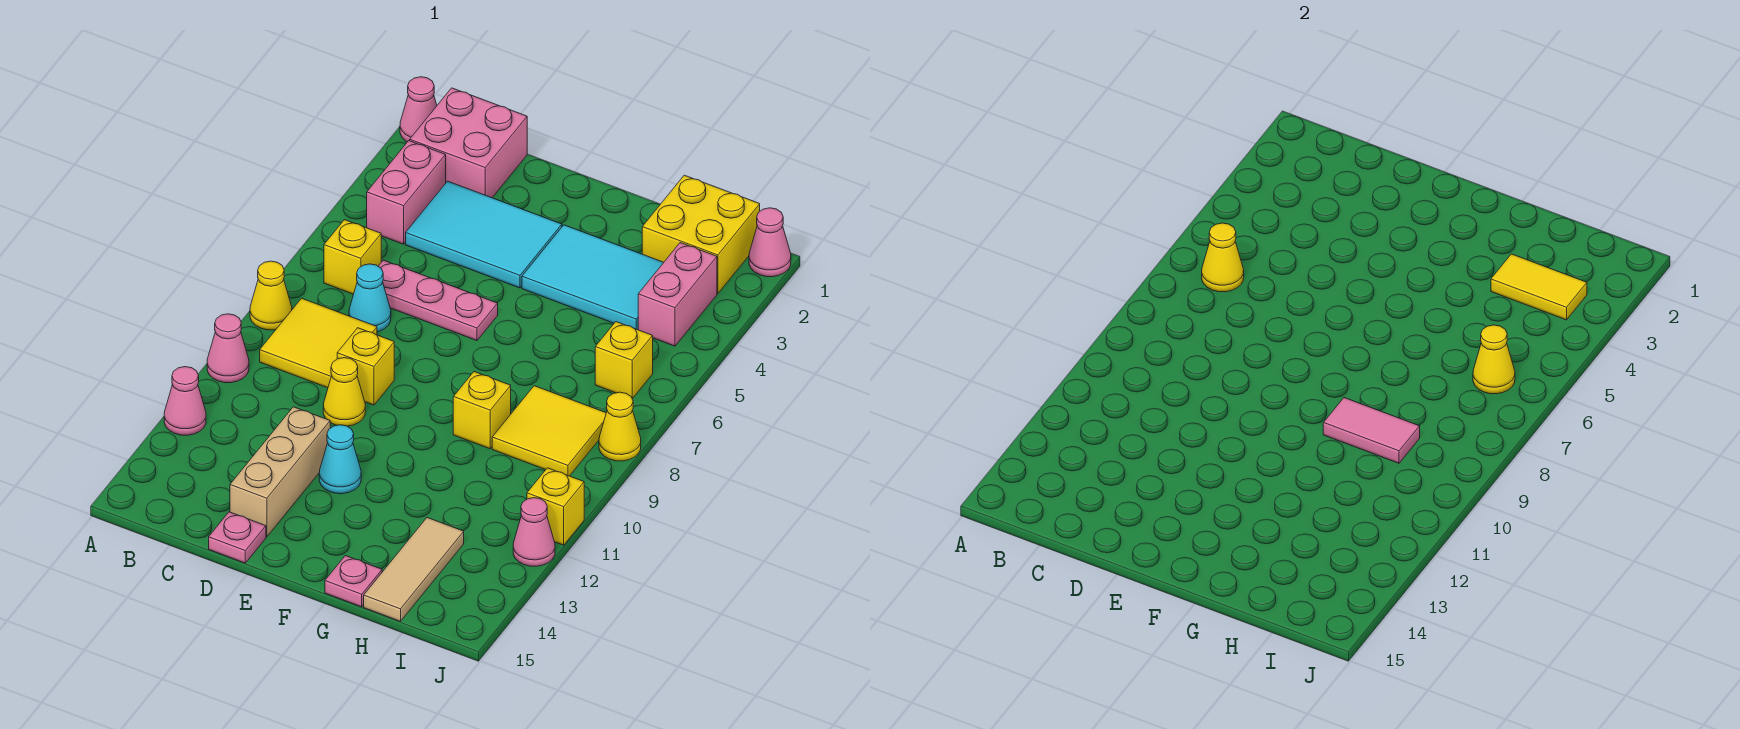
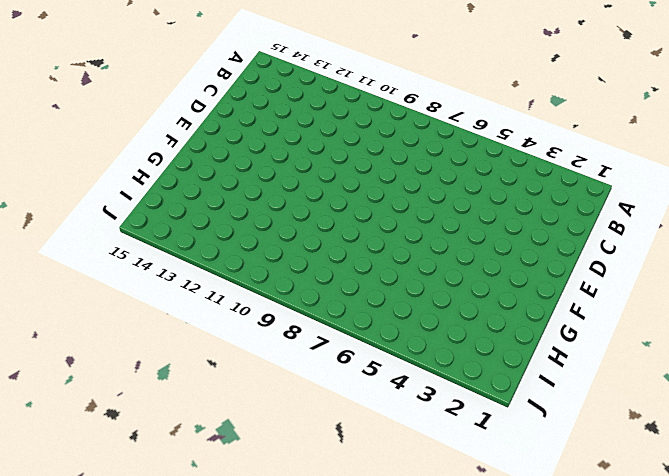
none -> pink 1x1 cone [400,77,437,142]
none -> yellow 1x1 cone [250,261,292,330]
none -> pink 1x1 cone [207,314,249,383]
none -> pink 1x1 cone [164,367,206,435]

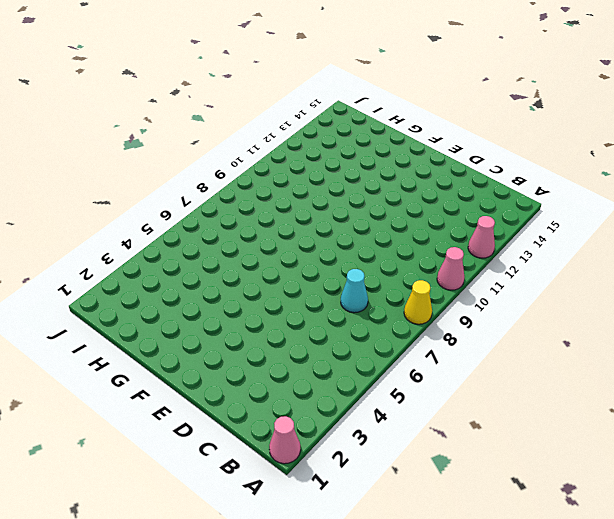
none -> pink 2x2 brick [410,88,527,198]
none -> pink 1x2 brick [367,141,446,244]
none -> yellow 1x1 brick [324,220,381,294]
none -> yellow 2x2 tile [260,298,377,388]

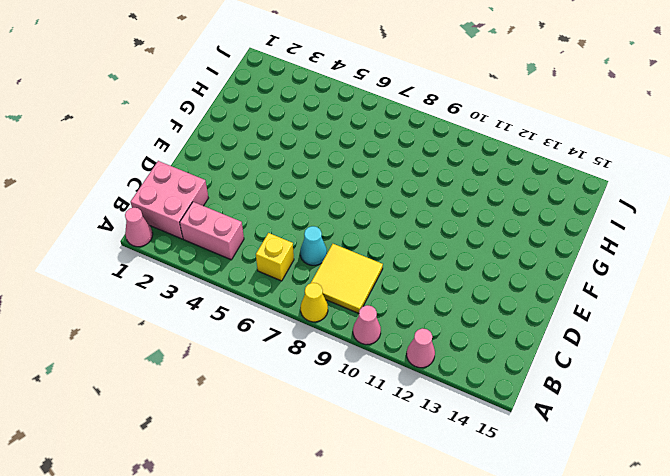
none -> cyan 2x3 tile [406,181,562,288]
none -> pink 1x3 plate [378,260,498,341]
none -> yellow 1x1 brick [337,328,394,405]
none -> yellow 1x1 cone [323,358,365,426]

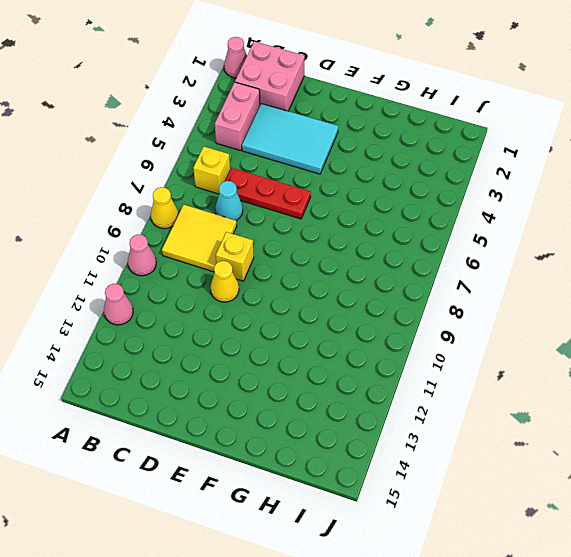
red 1x3 plate [225,168,311,219] -> pink 1x3 plate [378,260,498,341]
none -> tan 1x3 brick [230,407,330,537]
none -> pink 1x1 plate [209,512,266,563]
none -> cyan 1x1 cone [319,425,361,494]
none -> cyan 2x3 tile [522,225,664,330]

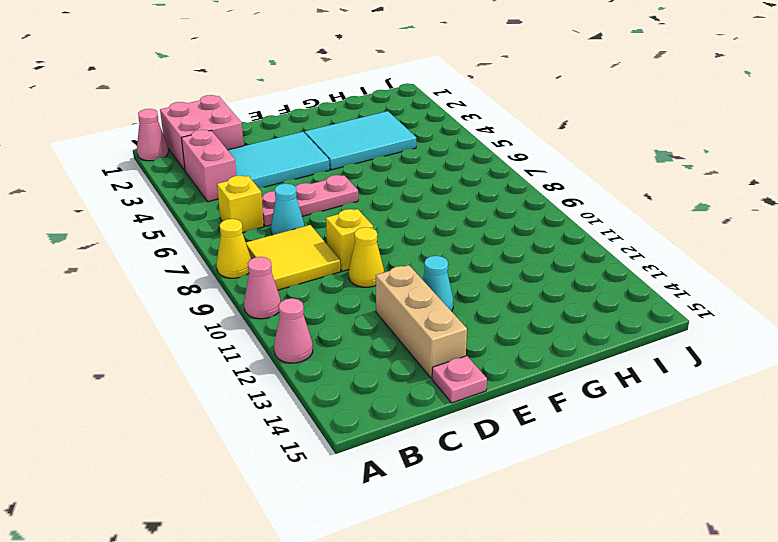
none -> yellow 1x1 brick [453,372,511,449]
none -> pink 1x1 plate [325,556,382,607]
none -> yellow 2x2 brick [642,175,760,293]
none -> yellow 2x2 tile [492,386,606,476]

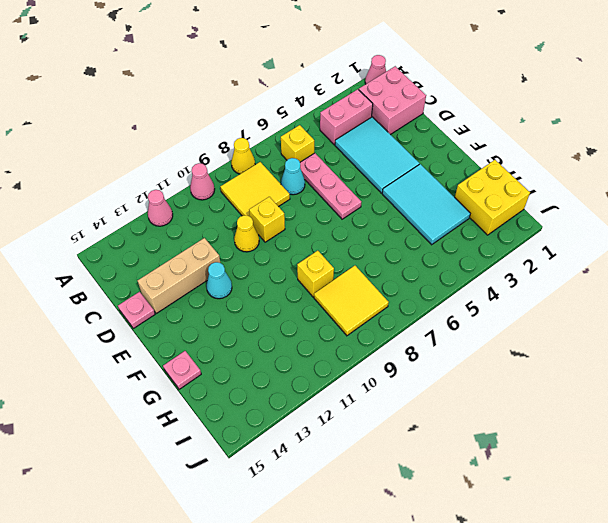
none -> tan 1x3 tile [364,518,464,621]
none -> pink 1x2 brick [638,243,717,346]
none -> yellow 1x1 brick [595,322,653,399]
none -> pink 1x1 cone [749,208,791,277]

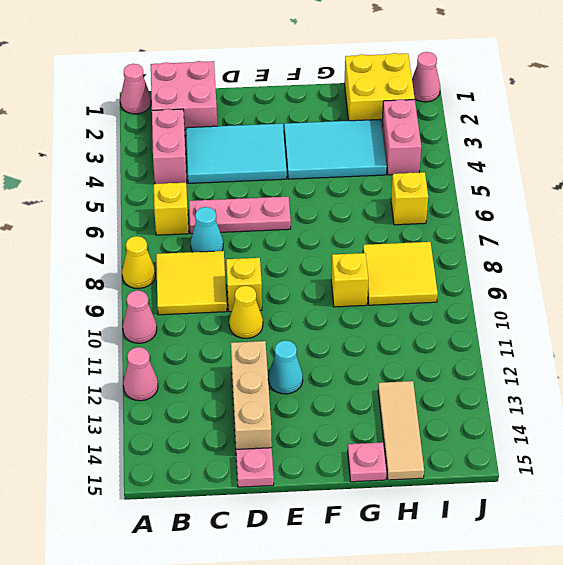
none -> yellow 1x1 cone [599,392,641,461]
none -> yellow 1x1 brick [527,468,584,545]
none -> pink 1x1 cone [513,498,555,566]
none -> yellow 1x1 cone [1202,223,1244,292]

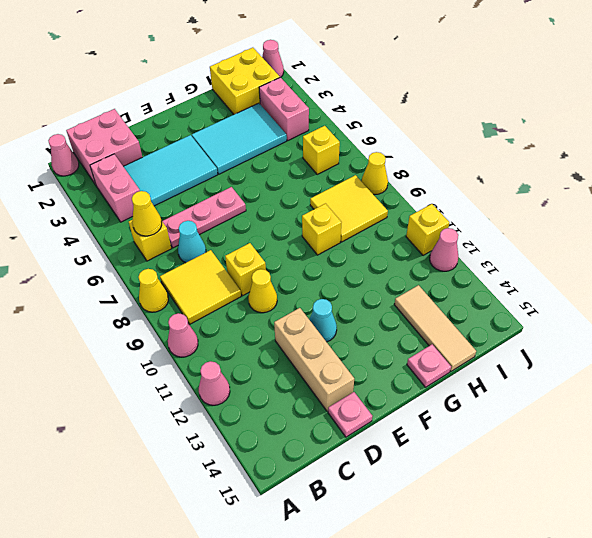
none -> pink 1x2 tile [1323,398,1420,463]
none -> yellow 1x2 tile [1491,254,1587,320]
none -> yellow 1x1 cone [1473,325,1515,394]

